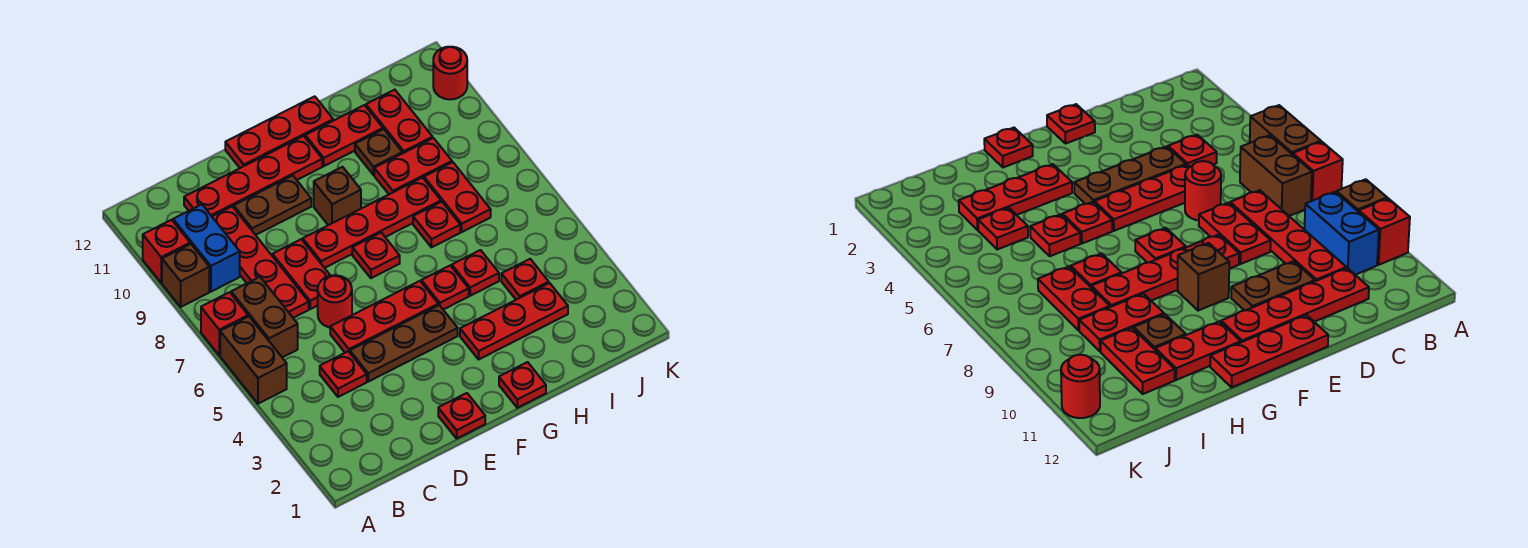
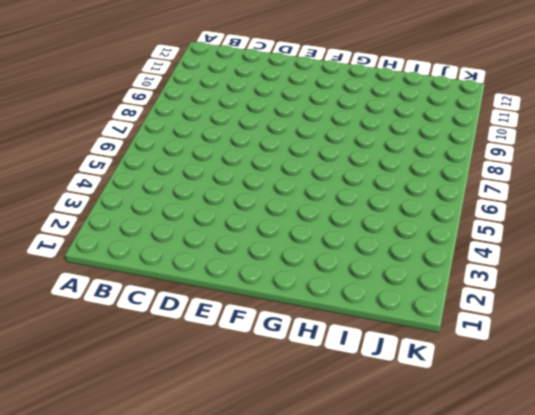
none -> brown 1x2 brick [220,317,287,404]
none -> red 1x1 brick [201,292,248,355]
none -> brown 1x1 brick [162,244,209,307]
none -> red 1x1 brick [143,220,190,283]

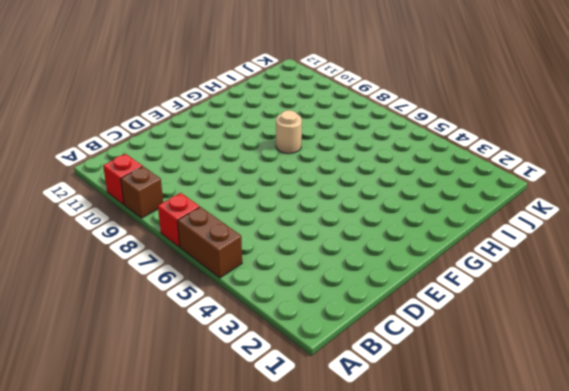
tan 1x1 round brick [276,110,302,154] -> red 1x4 plate [303,178,441,268]
none -> brown 1x2 brick [231,277,298,357]
none -> blue 1x2 brick [173,204,240,292]
none -> red 1x1 plate [320,351,367,397]
none -> red 1x4 plate [212,207,309,318]

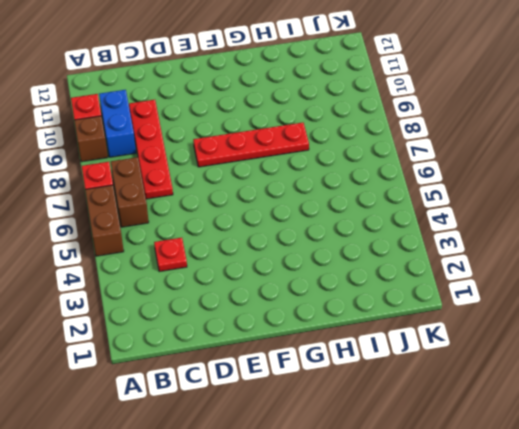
none -> red 1x4 plate [184,136,322,216]
none -> brown 1x3 plate [350,305,458,382]
none -> red 1x3 plate [330,281,438,353]
none -> red 1x1 round brick [318,275,352,328]

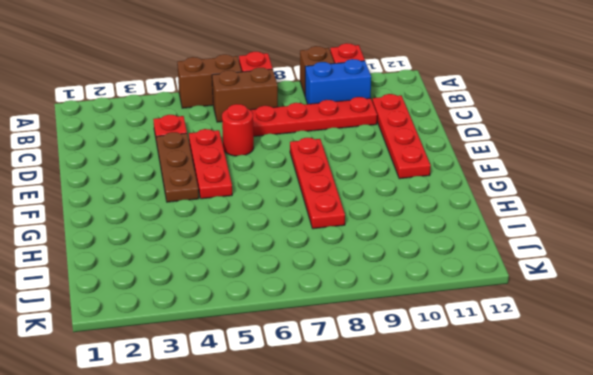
none -> red 1x2 plate [272,239,330,309]
none -> brown 1x2 plate [234,176,311,235]
none -> red 1x1 plate [438,393,485,438]
none -> red 1x3 plate [225,96,333,168]

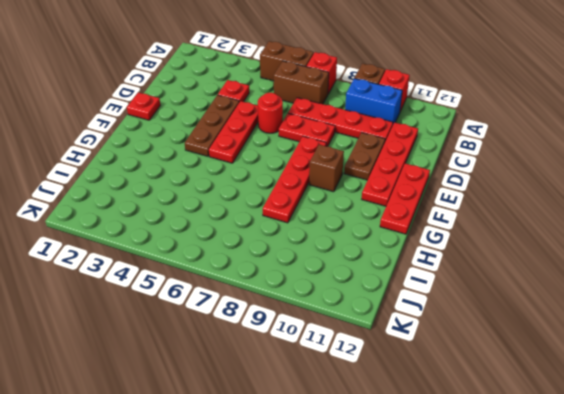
none -> red 1x1 plate [352,233,400,278]
none -> red 1x1 plate [499,362,546,408]
none -> red 1x3 plate [460,283,568,359]
none -> red 1x1 plate [421,266,469,310]

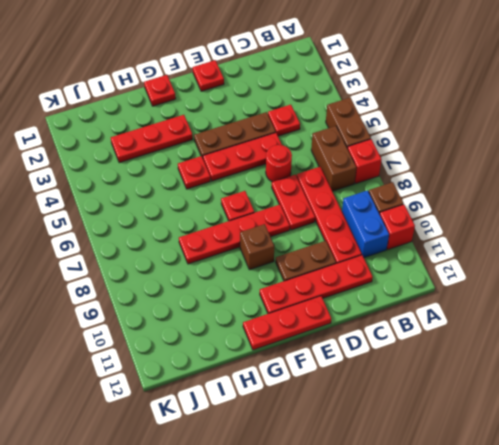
none -> red 1x2 plate [305,105,383,166]
none -> red 1x1 plate [452,250,499,296]
none -> red 1x1 plate [413,202,460,247]
none -> red 1x2 plate [374,138,452,194]

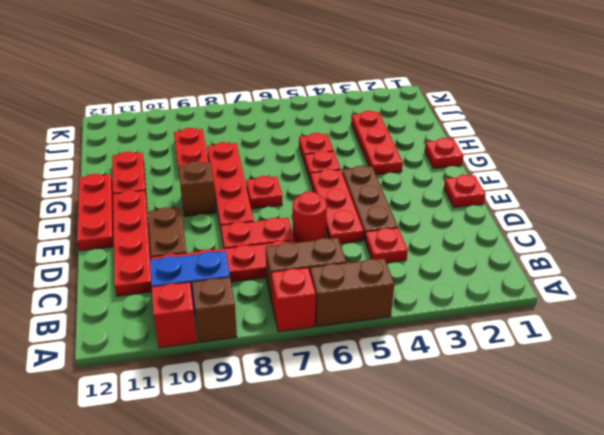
none -> red 1x1 plate [413,202,460,247]
none -> brown 1x1 plate [355,129,402,175]
none -> red 1x1 plate [501,259,549,300]
none -> red 1x2 plate [424,162,491,232]

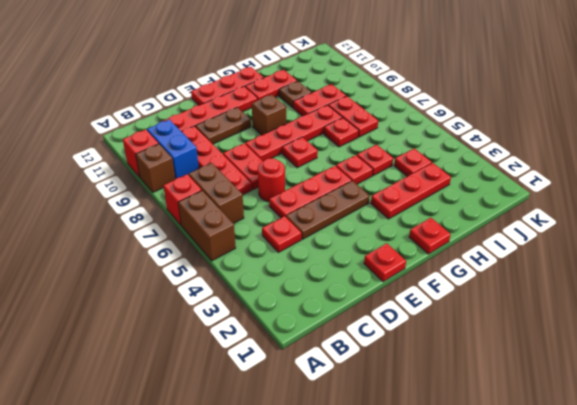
none -> red 1x2 plate [366,90,433,153]
none -> red 1x1 round brick [433,47,467,100]

